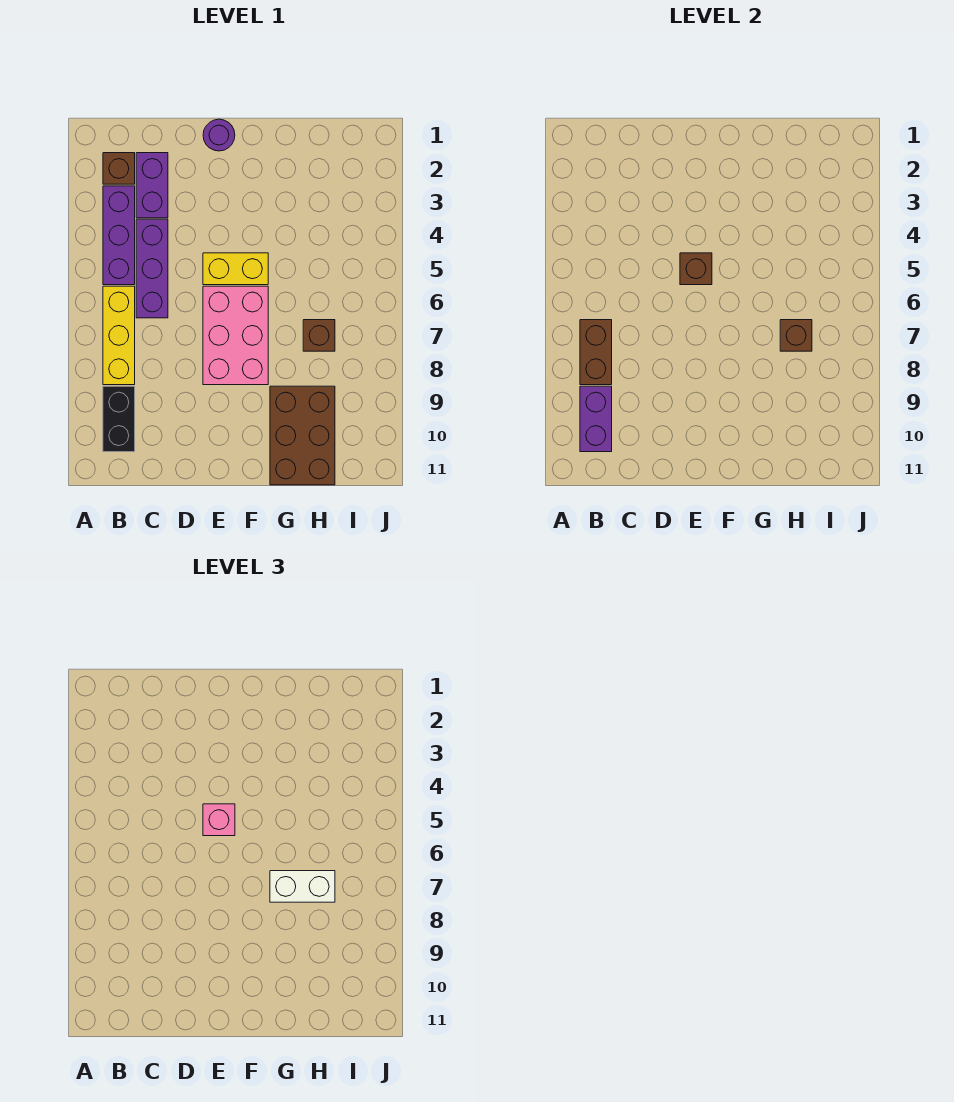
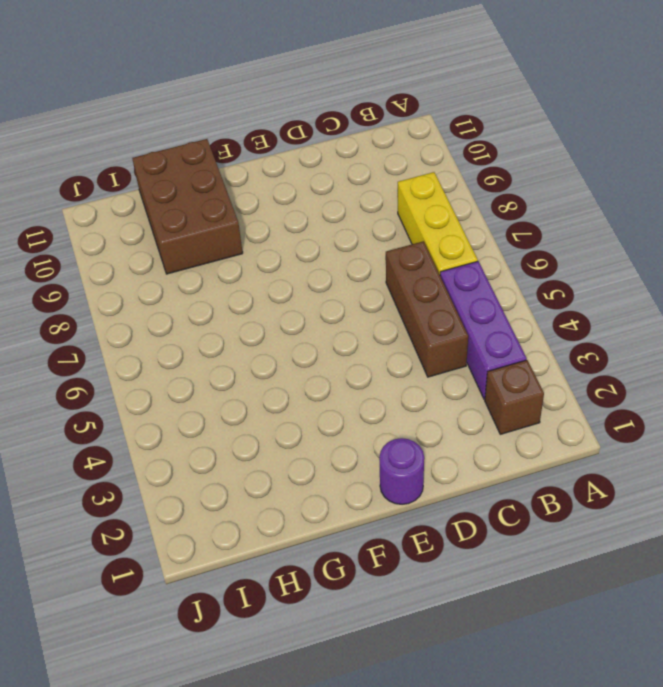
brown 1x3 brick [386,241,468,377] -> purple 1x3 brick [136,219,168,318]
none -> black 1x2 brick [103,386,135,452]
none -> purple 1x2 brick [136,153,168,218]
none -> yellow 1x2 brick [203,253,268,285]

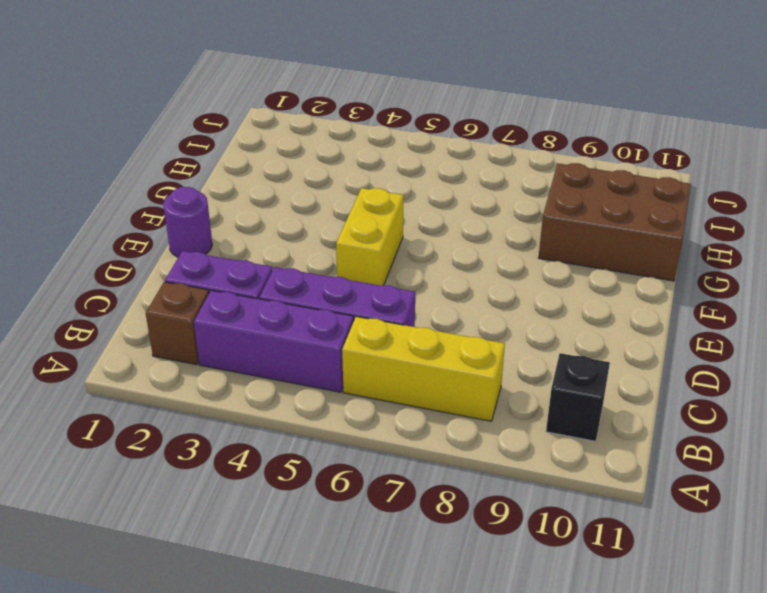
black 1x1 brick [546,353,610,441] -> black 1x2 brick [103,386,135,452]
none -> pink 2x3 brick [203,286,268,385]
none -> brown 1x1 brick [303,320,335,351]
none -> brown 1x2 brick [580,320,612,385]

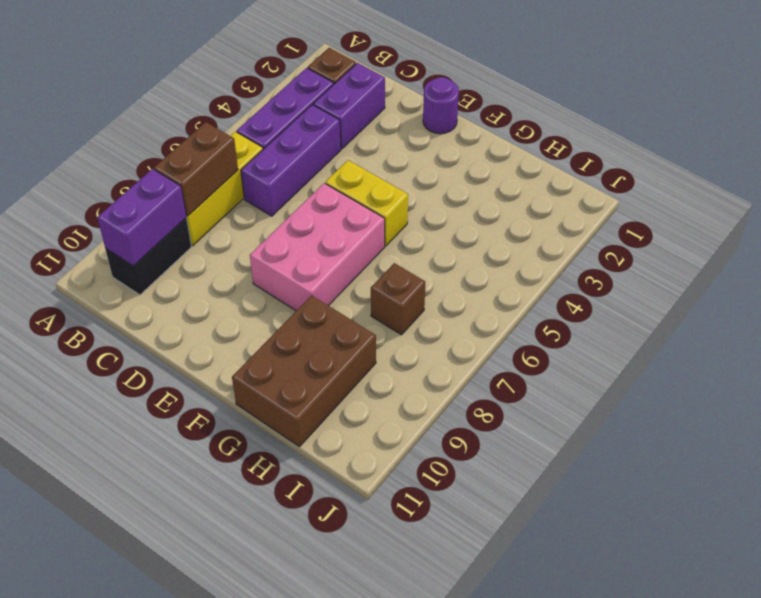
none -> brown 1x1 brick [680,253,712,285]
none -> brown 1x1 brick [780,320,812,351]
none -> pink 1x1 brick [203,804,235,836]

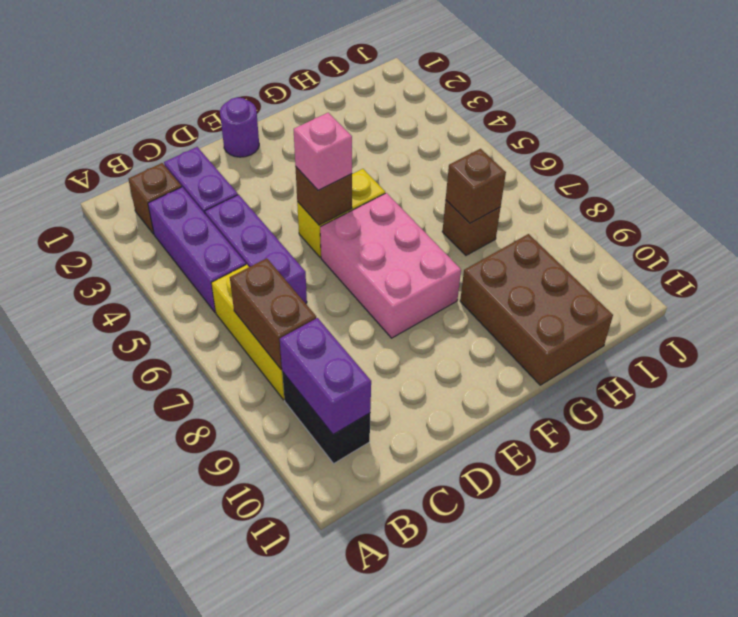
none -> white 1x2 brick [270,871,335,902]

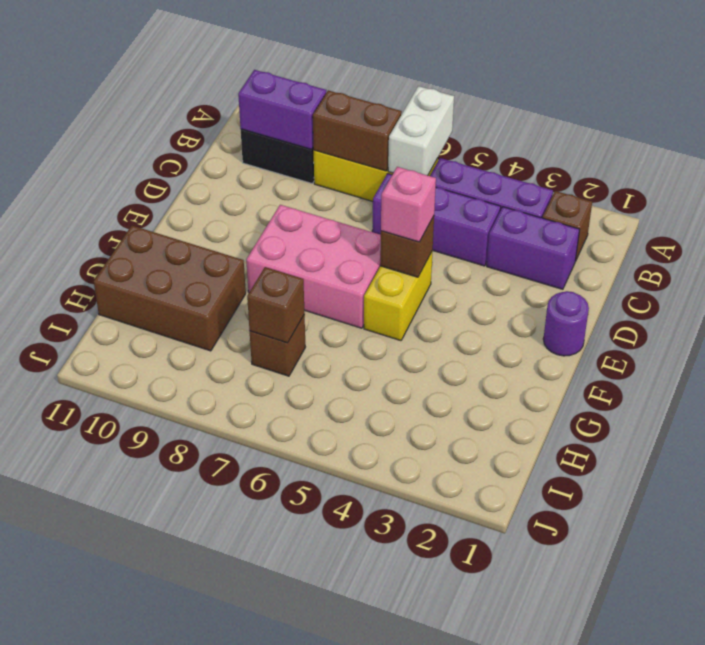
white 1x2 brick [388,86,454,175] -> white 1x2 brick moved to [270,871,335,902]

